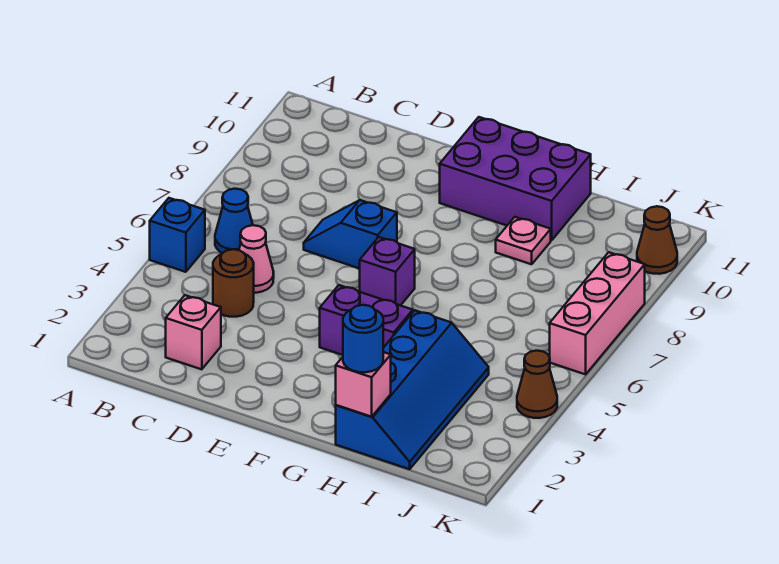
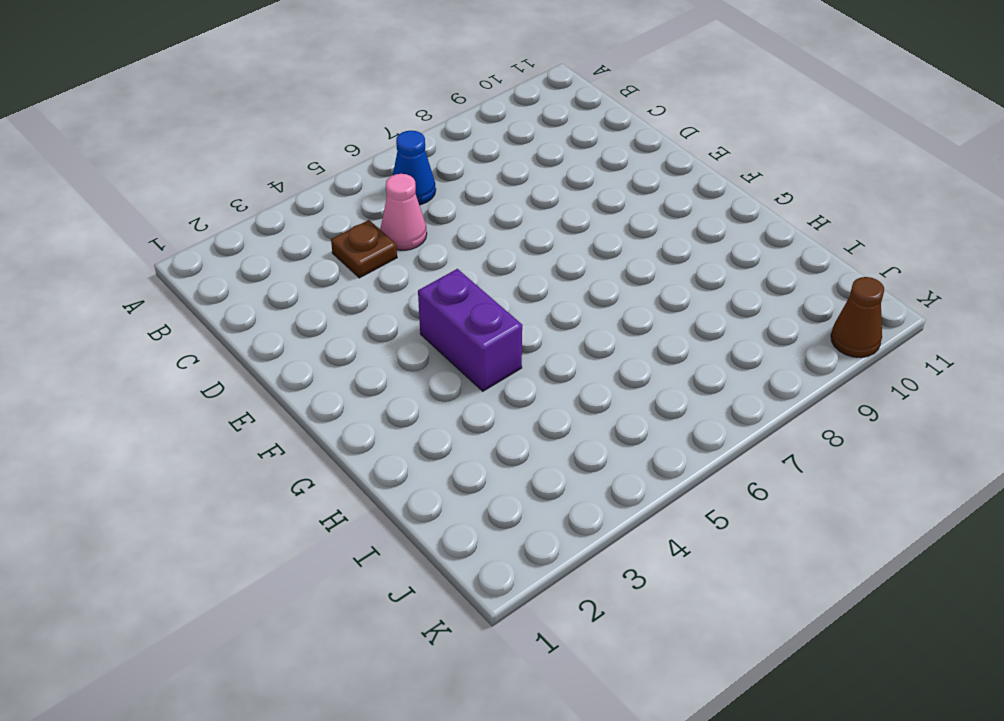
brown 1x1 plate [331,220,397,278] -> brown 1x1 round brick [213,249,254,317]
none -> blue 1x1 brick [150,198,205,272]
none -> pink 1x1 brick [166,295,221,369]
none -> blue 1x2 slope [304,200,397,269]

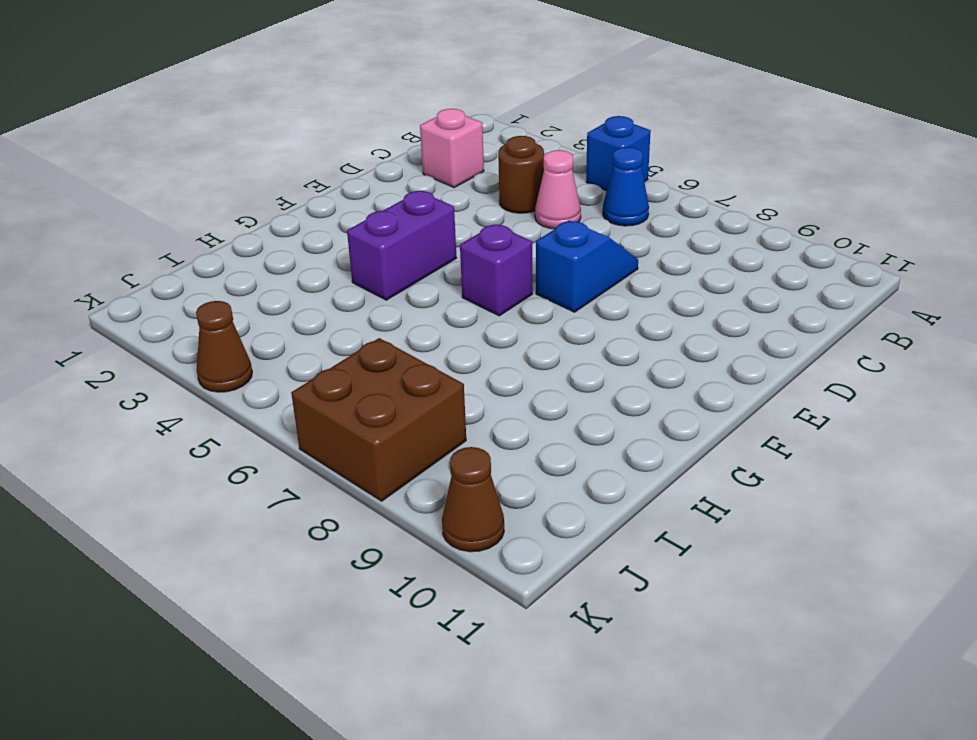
brown 2x2 brick [291,338,466,501] -> pink 1x3 brick [550,252,645,374]
none -> purple 2x3 brick [440,117,591,240]
none -> blue 2x4 slope [336,310,489,469]
none -> pink 1x1 plate [496,217,551,264]

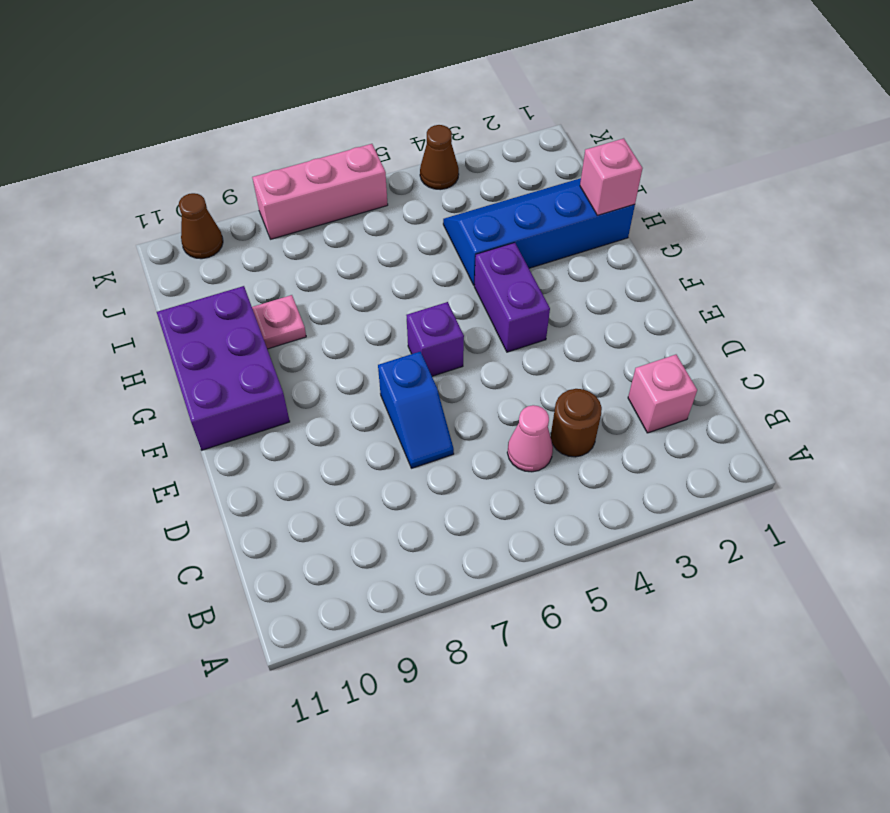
none -> blue 1x1 brick [150,198,205,272]
none -> blue 1x1 cone [215,189,253,253]
none -> blue 1x1 round brick [343,305,383,372]

